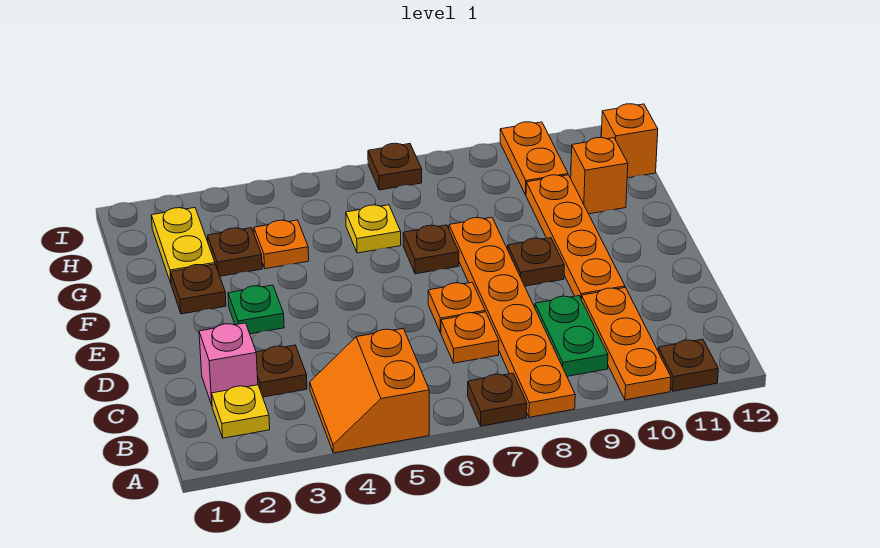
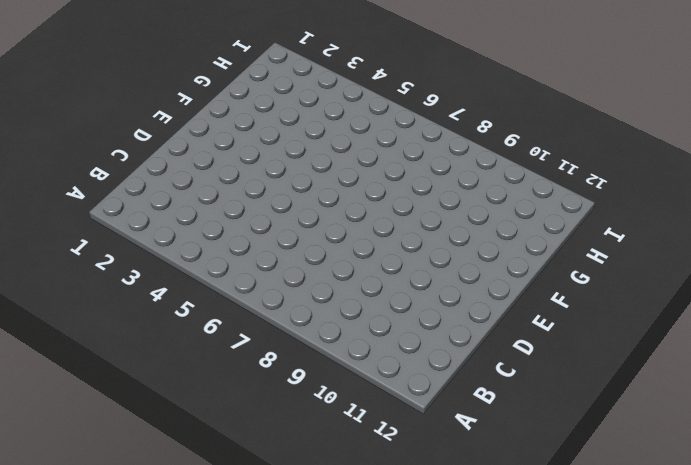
none -> orange 2x2 slope [310,328,429,453]
none -> brown 1x1 plate [467,373,527,426]
none -> orange 1x6 plate [449,217,575,417]

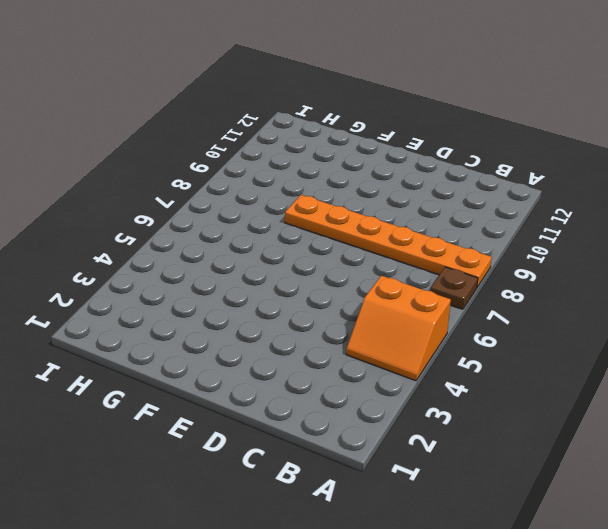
none -> orange 1x3 plate [581,288,671,400]
none -> brown 1x1 plate [658,339,718,391]
none -> yellow 1x1 plate [212,385,270,438]

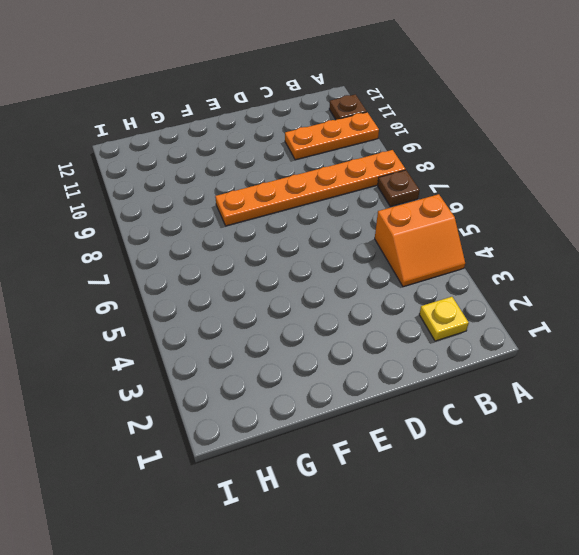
none -> green 1x2 plate [535,296,608,376]
none -> pink 1x1 brick [199,323,258,405]
none -> brown 1x1 plate [256,345,307,397]

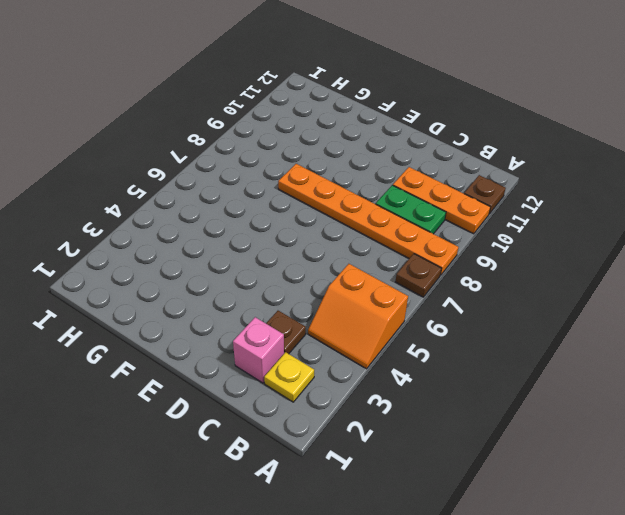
none -> orange 1x1 plate [441,312,499,363]
none -> orange 1x1 plate [428,282,485,333]
none -> orange 1x4 plate [526,175,625,299]

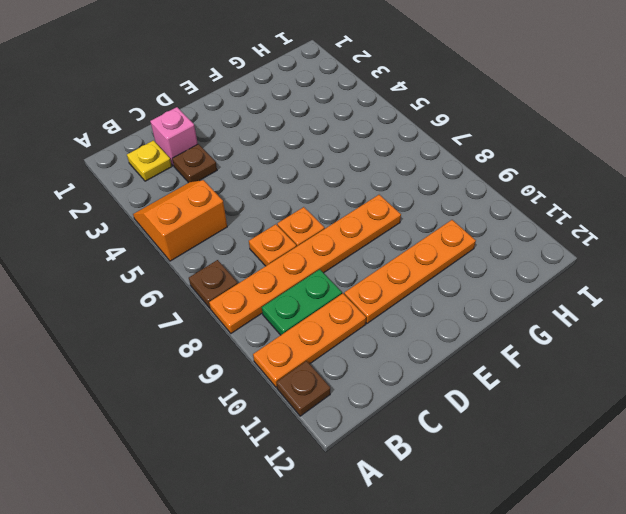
none -> green 1x1 plate [228,285,284,334]
none -> brown 1x1 plate [508,238,564,286]
none -> brown 1x1 plate [171,264,226,314]

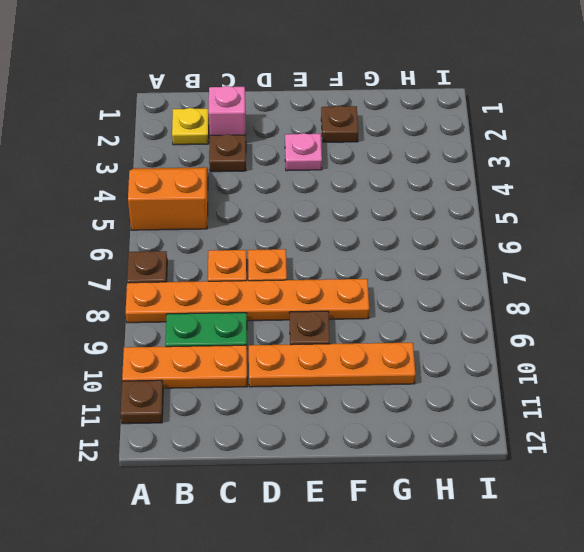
pink 1x1 plate [285,133,322,171] -> green 1x1 plate [228,285,284,334]
none -> brown 1x1 plate [403,225,459,274]
none -> yellow 1x2 plate [151,208,215,283]
none -> brown 1x1 plate [208,228,262,276]

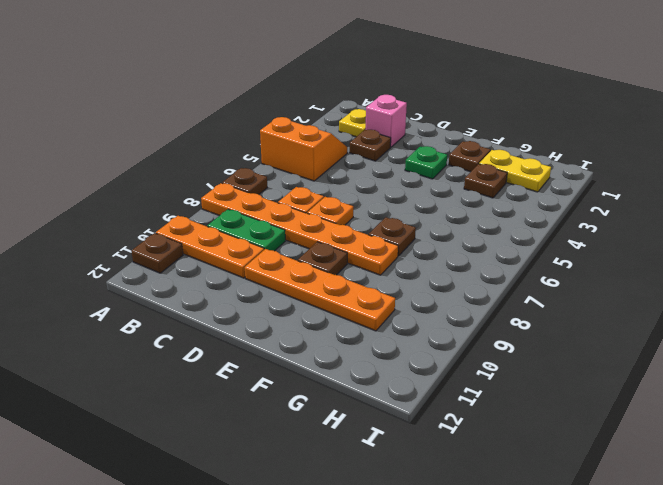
none -> orange 1x1 plate [254,220,309,269]
none -> yellow 1x1 plate [346,205,401,253]
none -> orange 1x1 brick [571,138,628,214]

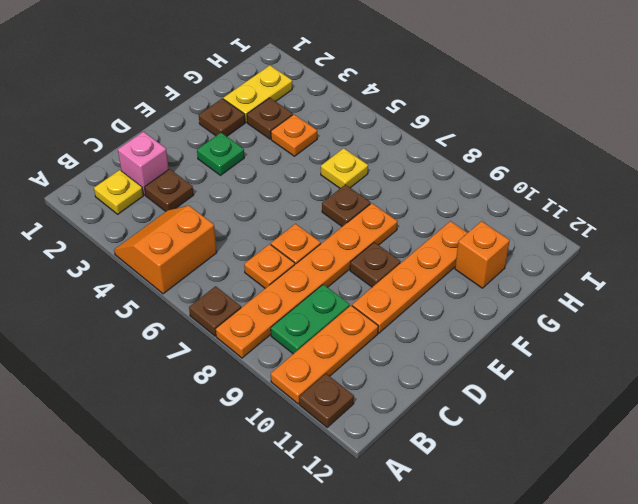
none -> orange 1x2 plate [500,122,568,195]
none -> orange 1x1 brick [601,104,658,178]
none -> brown 1x1 plate [368,143,422,190]

